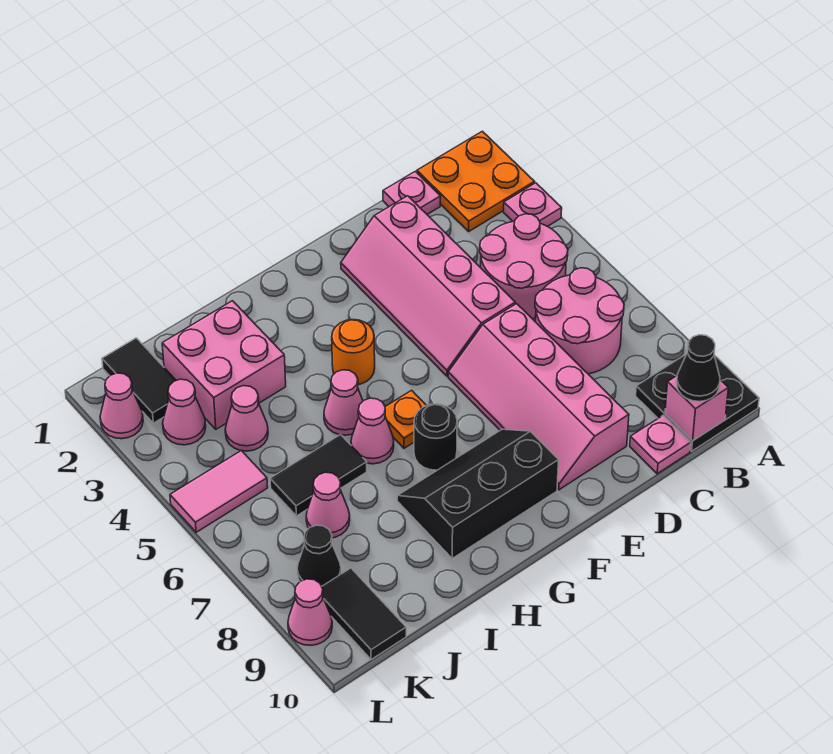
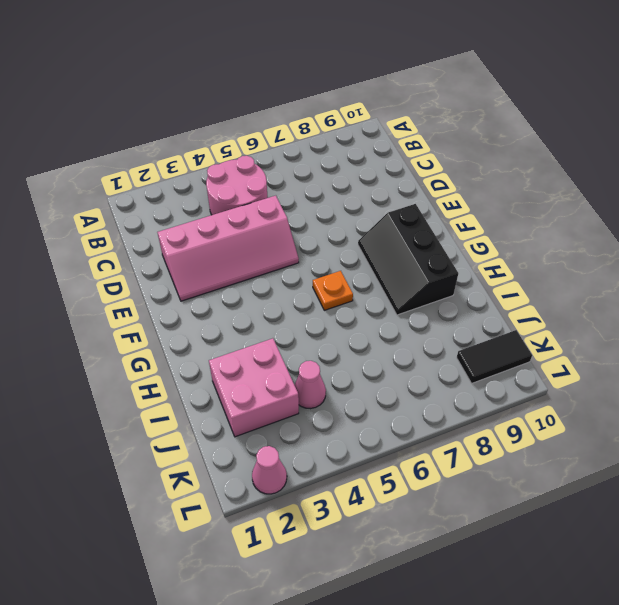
none -> orange 2x2 plate [417,131,534,231]
none -> pink 1x1 plate [504,183,562,227]
none -> black 2x2 plate [636,354,759,451]

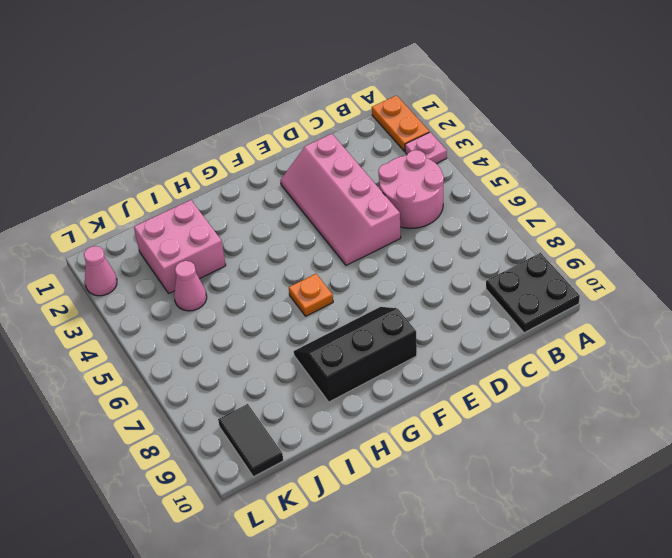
orange 1x2 plate [372,95,429,151] -> orange 2x2 plate [417,131,534,231]
none -> pink 2x2 round brick [535,268,624,374]
none -> pink 1x1 plate [383,171,441,214]
none -> pink 1x1 plate [630,415,691,474]

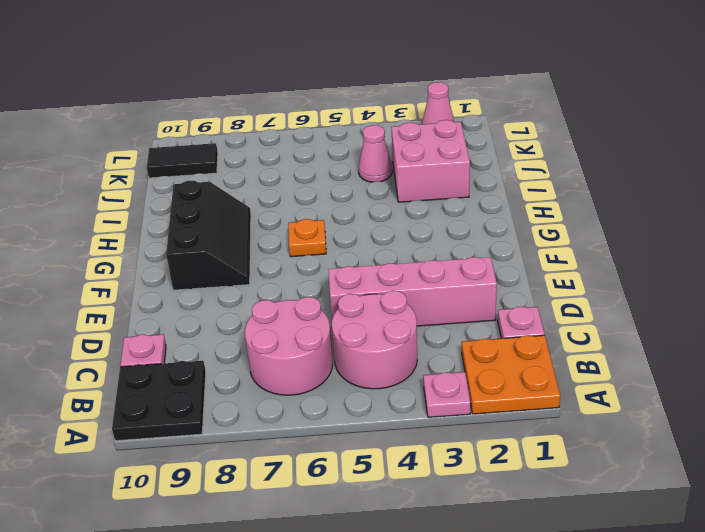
none -> pink 2x4 slope [448,304,629,490]
none -> orange 1x1 round brick [332,320,375,385]
none -> black 1x1 round brick [414,404,457,470]

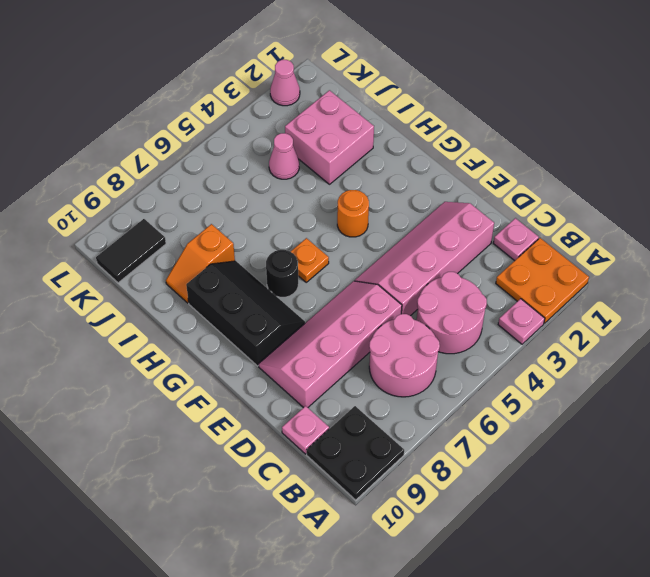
orange 1x2 slope [166,224,235,303] -> none
none -> pink 1x1 cone [324,370,363,435]
none -> pink 1x1 cone [351,398,394,464]
none -> black 1x2 tile [270,435,367,516]

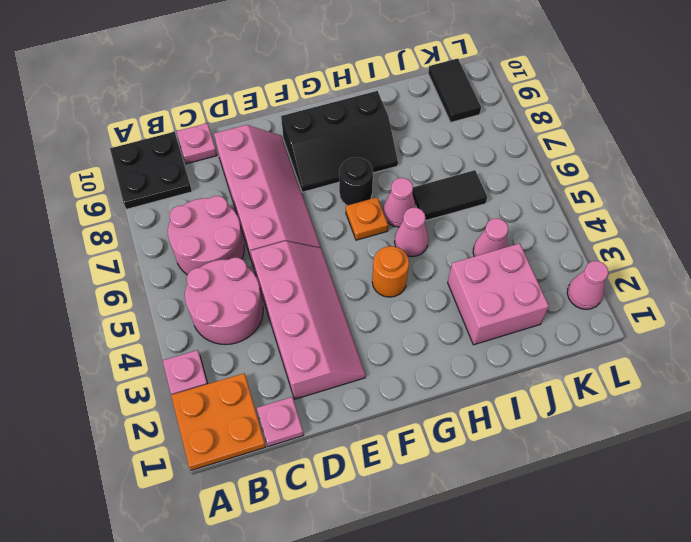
none -> pink 1x1 cone [306,472,350,538]
none -> black 1x2 tile [102,338,176,423]
none -> pink 1x1 cone [163,379,206,445]

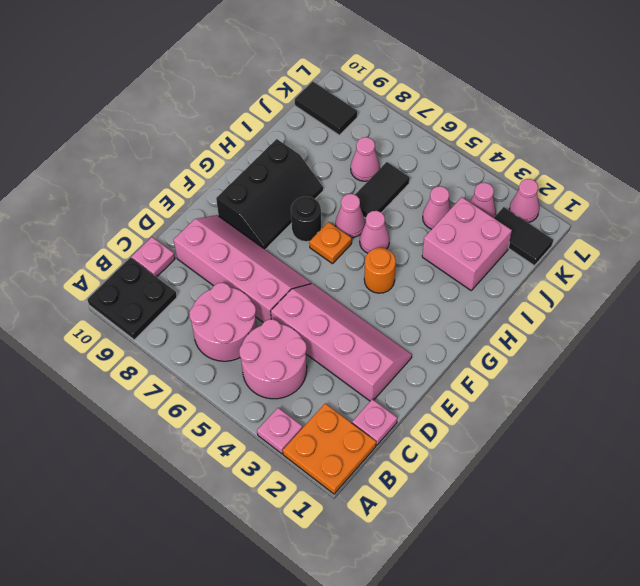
none -> pink 1x2 tile [170,451,268,532]
none -> black 1x1 cone [297,525,341,586]
none -> pink 1x1 cone [288,579,332,645]

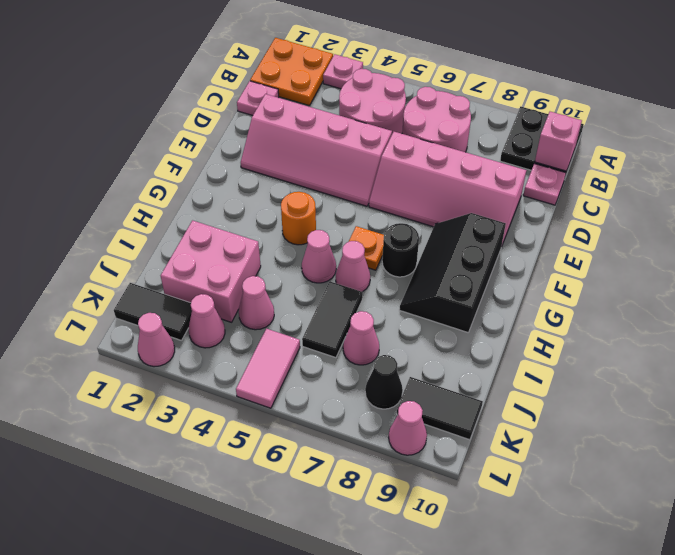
none -> black 1x1 cone [677,335,720,402]

